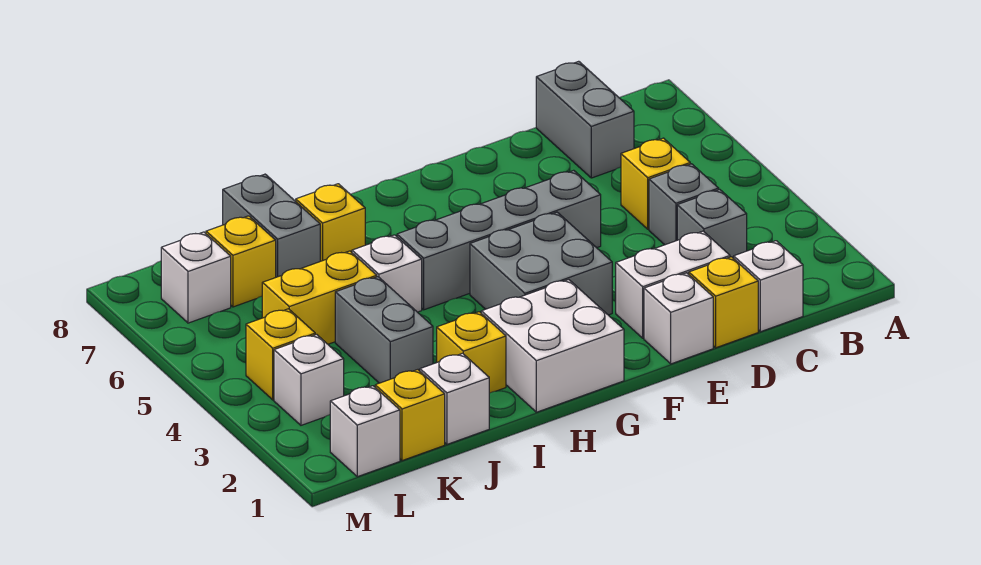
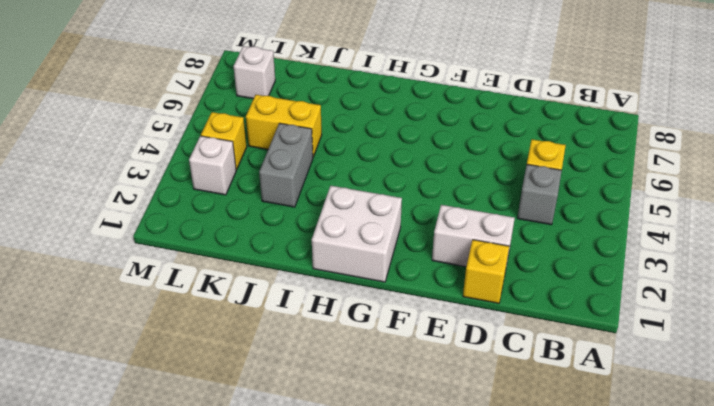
none -> white 1x1 brick [734,241,803,332]
none -> grey 1x1 brick [677,189,747,258]
none -> grey 1x2 brick [536,61,634,178]

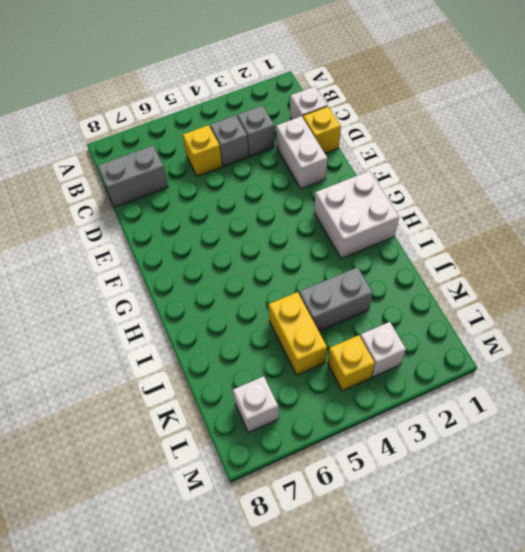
none -> white 1x1 brick [644,273,713,364]
none -> grey 1x4 brick [397,170,601,310]
none -> grey 2x2 brick [470,212,612,315]

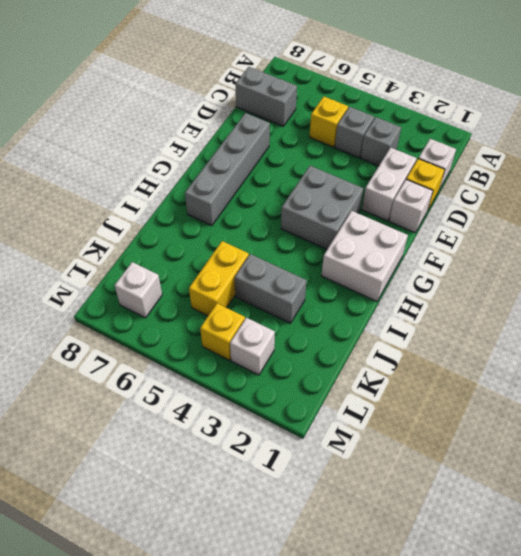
grey 1x4 brick [185,113,270,226] -> grey 1x4 brick moved to [397,170,601,310]
none -> yellow 1x1 brick [437,312,506,393]
none -> white 1x1 brick [352,235,422,312]
none -> yellow 1x1 brick [296,184,365,261]

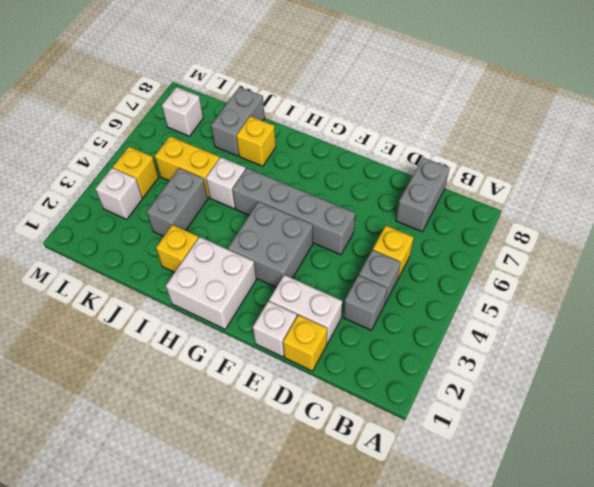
none -> white 1x1 brick [734,241,803,332]
none -> white 1x1 brick [420,353,489,444]
none -> yellow 1x1 brick [375,370,445,461]

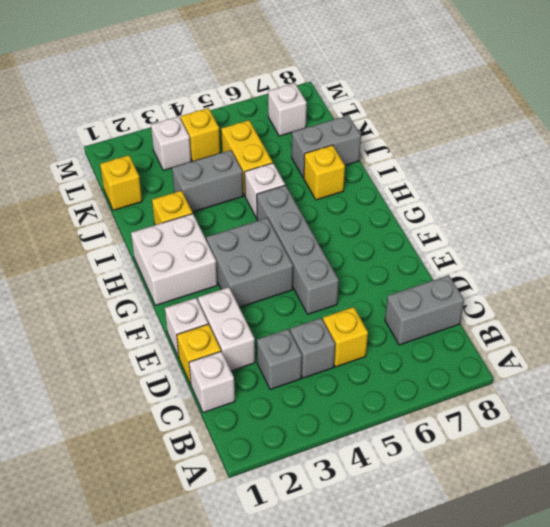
none -> white 1x1 brick [420,353,489,444]
none -> yellow 1x1 brick [206,216,276,307]
none -> white 1x1 brick [330,386,400,477]

